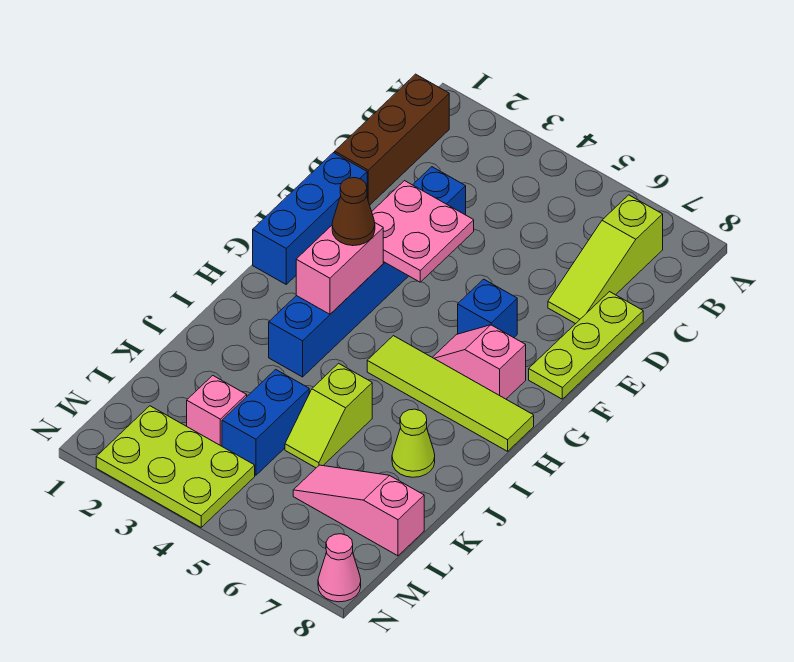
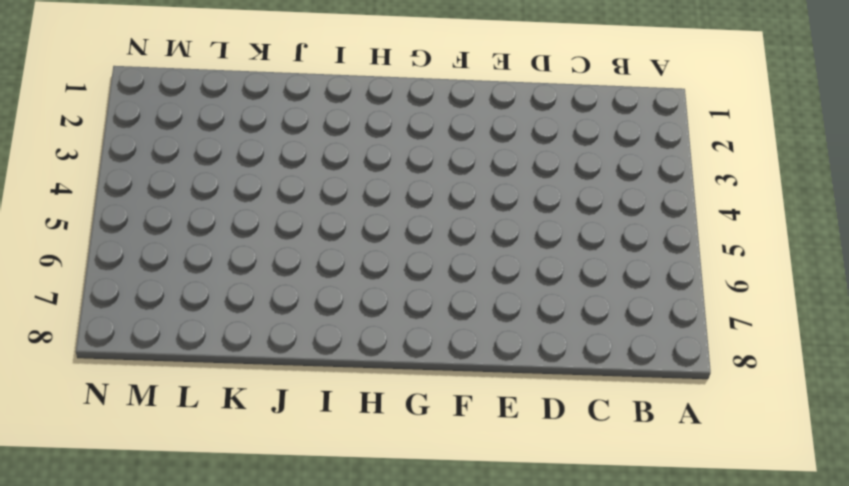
none -> brown 1x3 brick [335,74,449,205]
none -> lime 1x3 slope [548,195,663,324]
none -> blue 1x6 brick [269,167,466,377]

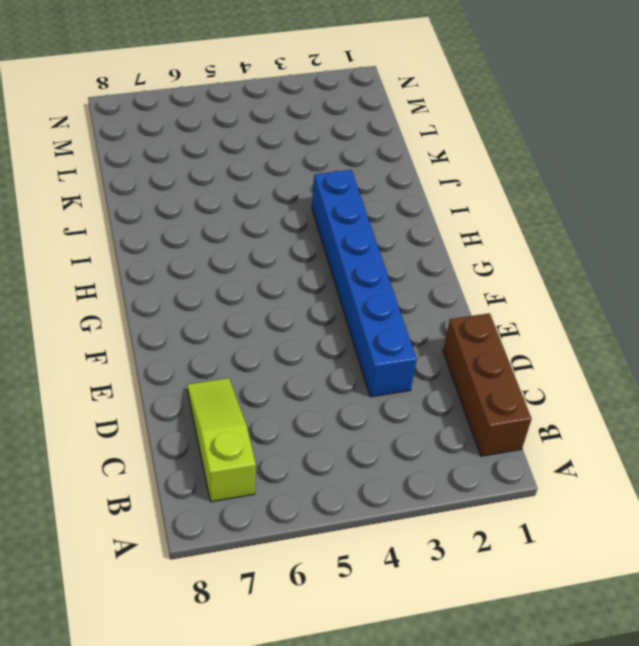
none -> lime 1x3 plate [529,292,643,399]
none -> blue 1x3 brick [253,153,367,284]
none -> blue 1x1 brick [458,279,517,338]

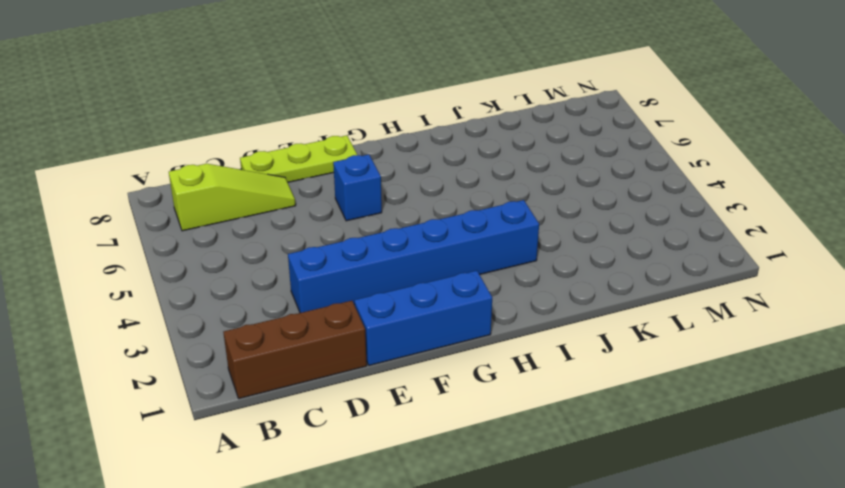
none -> pink 1x2 slope [432,325,526,399]
none -> lime 1x4 tile [367,336,534,451]
none -> lime 1x2 slope [285,363,372,468]

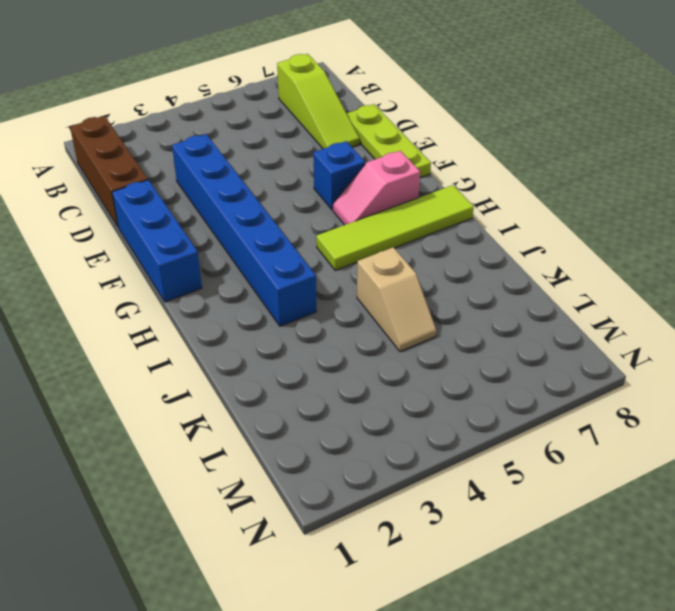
tan 1x2 slope [357,247,436,352] -> lime 1x2 slope [285,363,372,468]
none -> lime 1x1 cone [392,409,435,477]
none -> blue 1x2 brick [222,369,309,475]
none -> pink 1x1 brick [187,375,247,446]

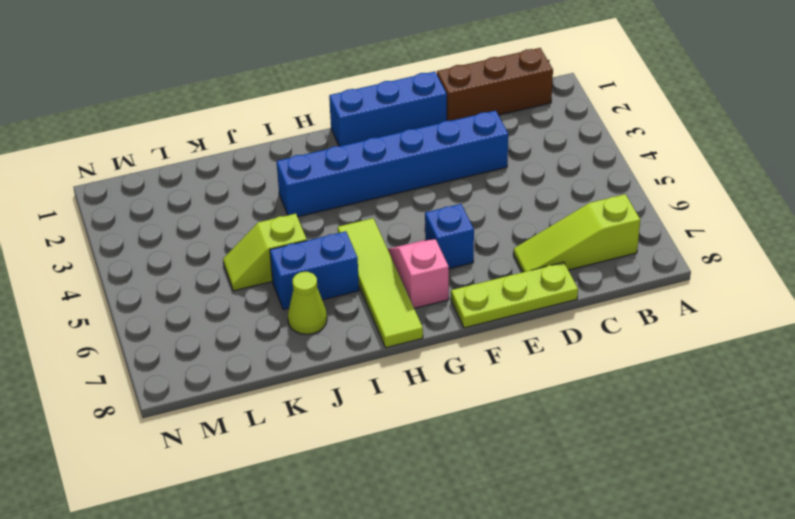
blue 1x2 brick [270,231,359,309] -> blue 1x2 brick moved to [222,369,309,475]
none -> pink 1x1 brick [187,375,247,446]
none -> pink 1x3 slope [293,465,424,556]
none -> lime 2x3 plate [96,406,255,527]

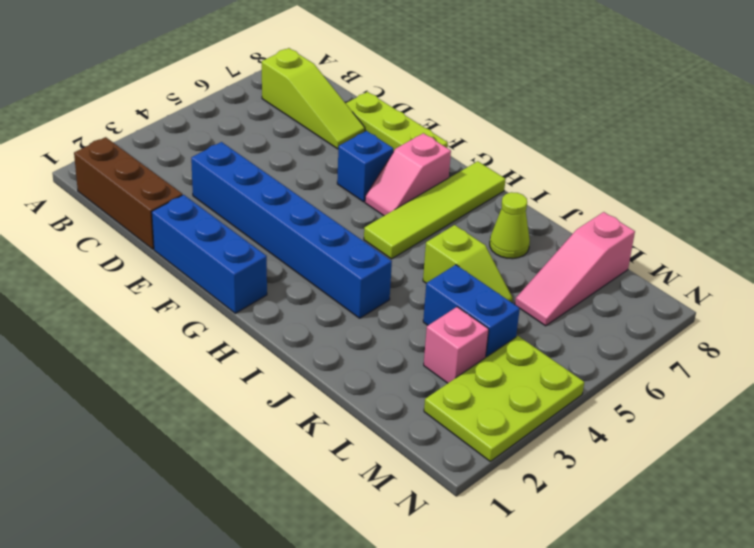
none -> pink 1x1 cone [318,534,361,602]
none -> pink 2x2 plate [372,181,474,282]
none -> pink 1x2 brick [296,223,383,314]

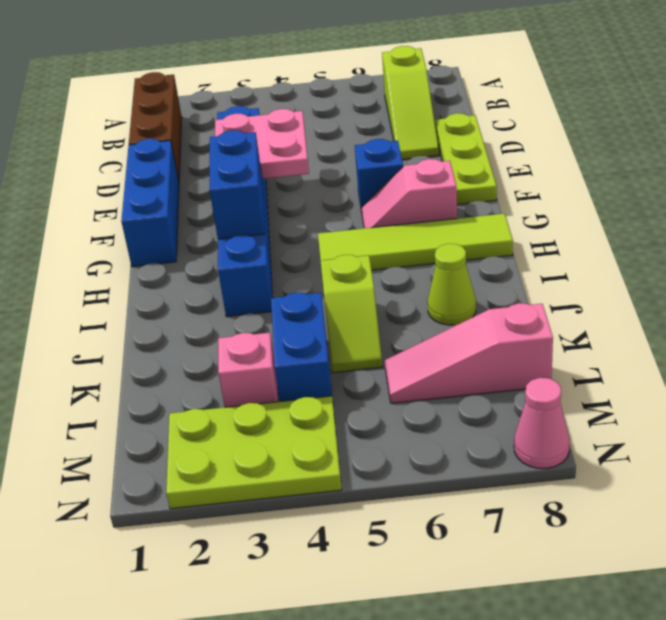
blue 1x2 brick [210,130,265,239] -> pink 1x2 brick [296,223,383,314]
none -> brown 1x1 cone [332,178,375,246]

